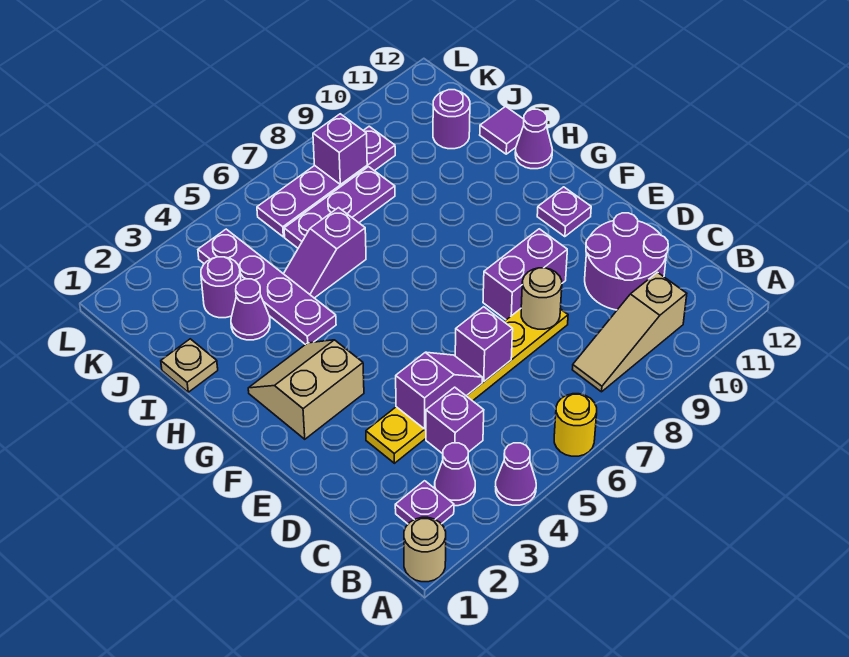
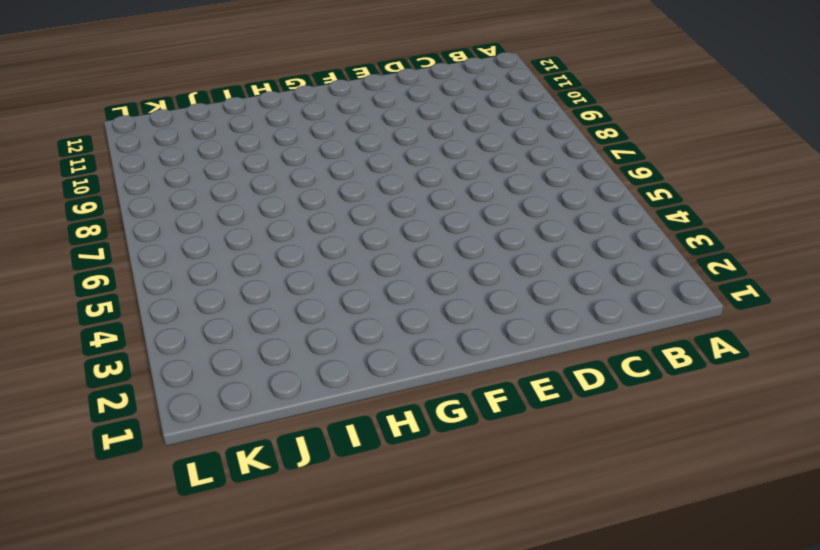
none -> tan 1x1 round brick [404,517,446,582]
none -> purple 1x1 cone [496,443,536,505]
none -> yellow 1x1 round brick [554,394,597,456]

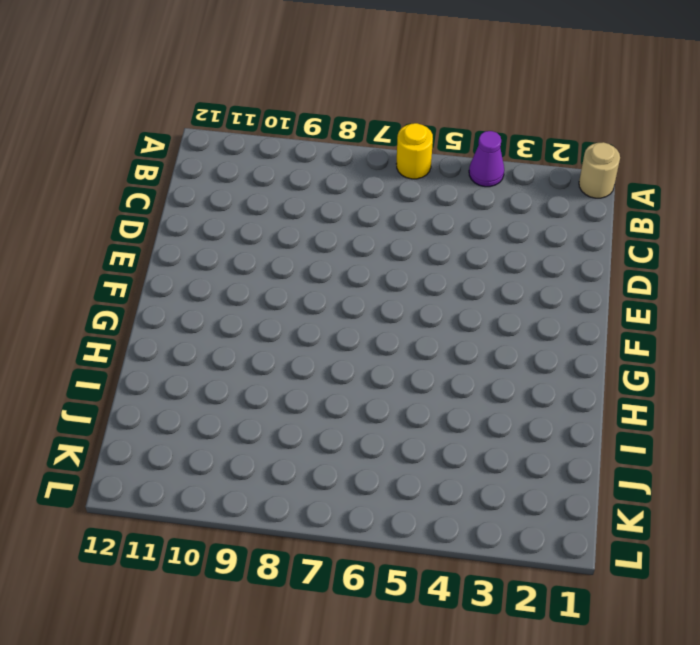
none -> purple 1x1 plate [395,481,454,524]
none -> purple 1x1 cone [435,443,475,506]
none -> tan 1x3 slope [572,272,687,392]

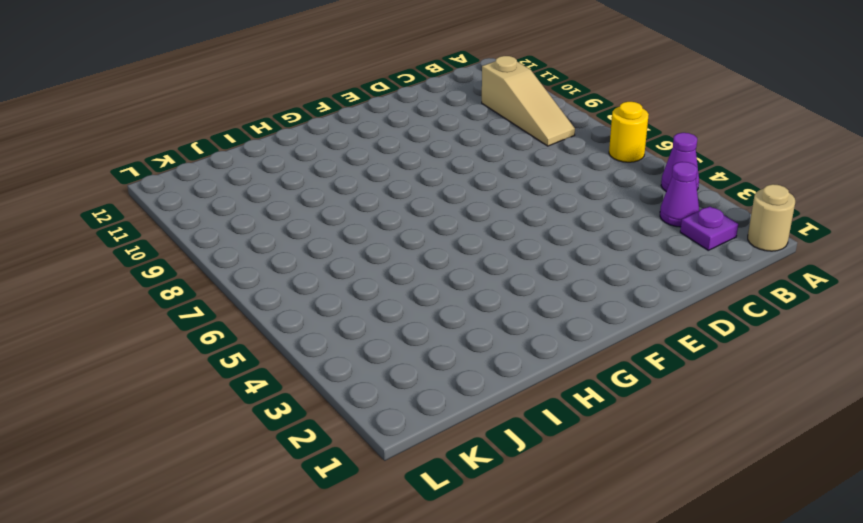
none -> purple 1x1 brick [426,387,484,454]
none -> purple 2x2 round brick [585,213,668,310]
none -> yellow 1x6 plate [366,309,568,463]

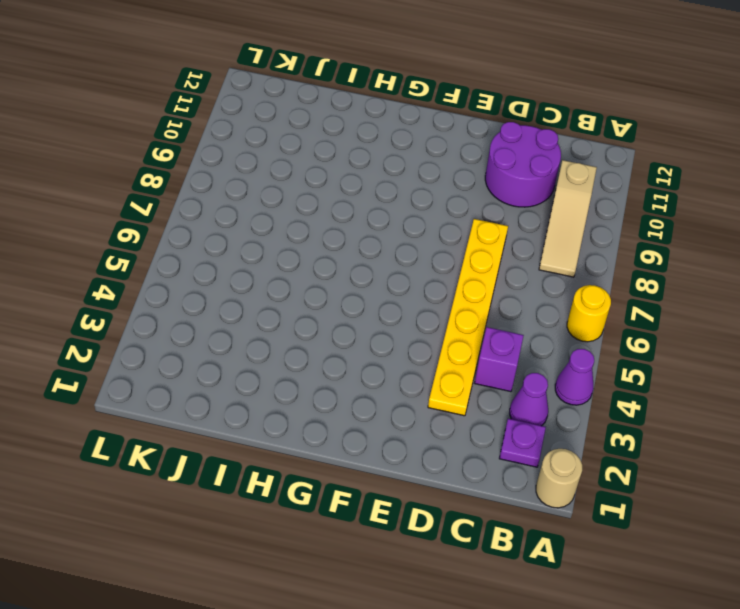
none -> purple 1x2 brick [483,229,567,320]
none -> tan 2x2 slope [248,340,364,439]
none -> purple 1x1 plate [537,187,591,237]

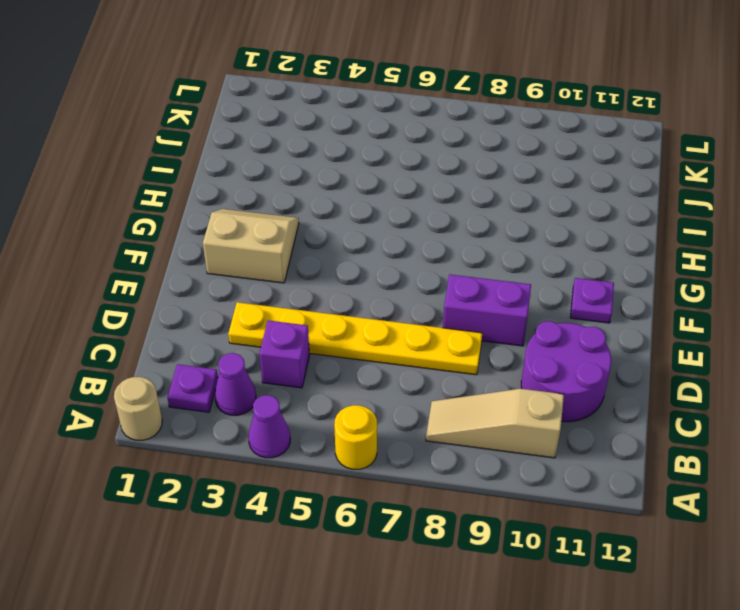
none -> purple 1x4 plate [198,229,336,345]
none -> purple 1x1 cone [515,109,552,169]
none -> tan 1x1 plate [161,339,218,392]

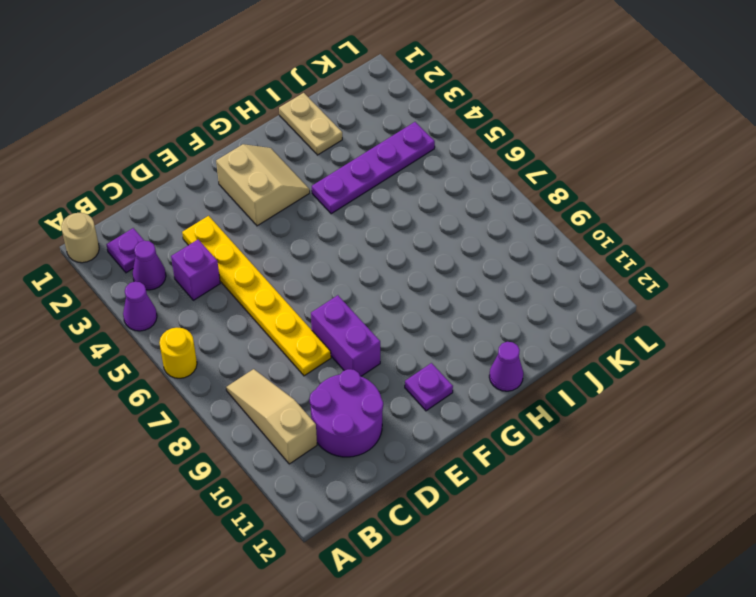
tan 1x2 plate [279,93,342,155] -> tan 1x1 plate [161,339,218,392]
none -> purple 1x1 cone [231,279,270,340]
none -> purple 1x2 slope [284,208,366,298]
none -> purple 1x1 tile [480,107,524,154]

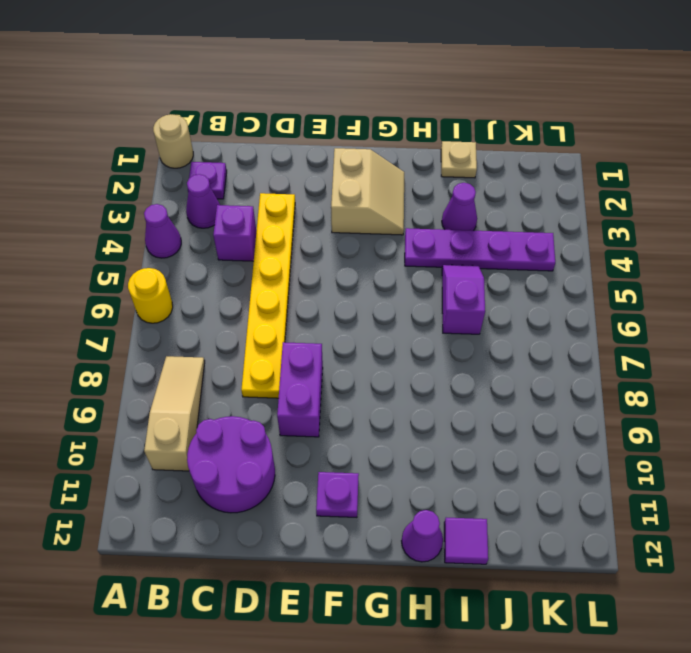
none -> purple 1x1 round brick [201,257,241,318]
none -> purple 1x3 plate [284,167,395,248]
none -> purple 1x1 round brick [433,90,470,149]

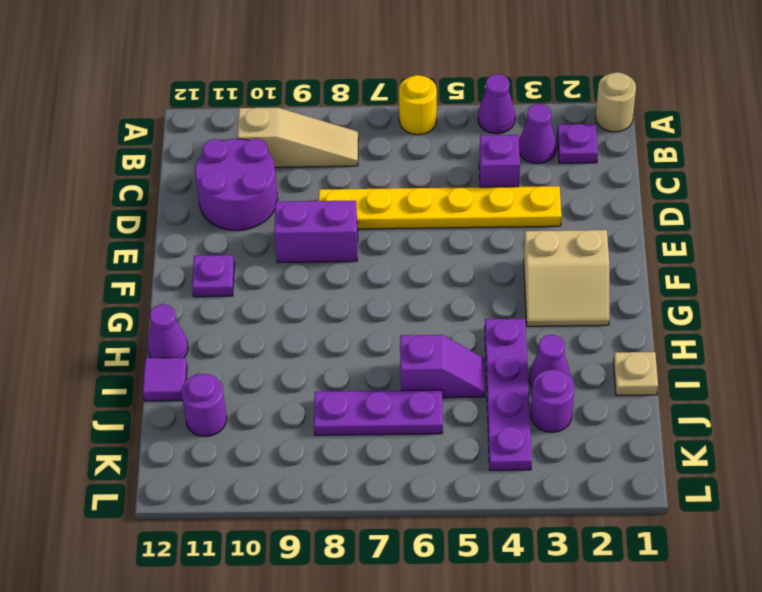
none -> purple 1x4 plate [257,126,395,237]
none -> purple 1x2 slope [396,352,483,429]
none -> purple 1x1 brick [455,307,513,381]

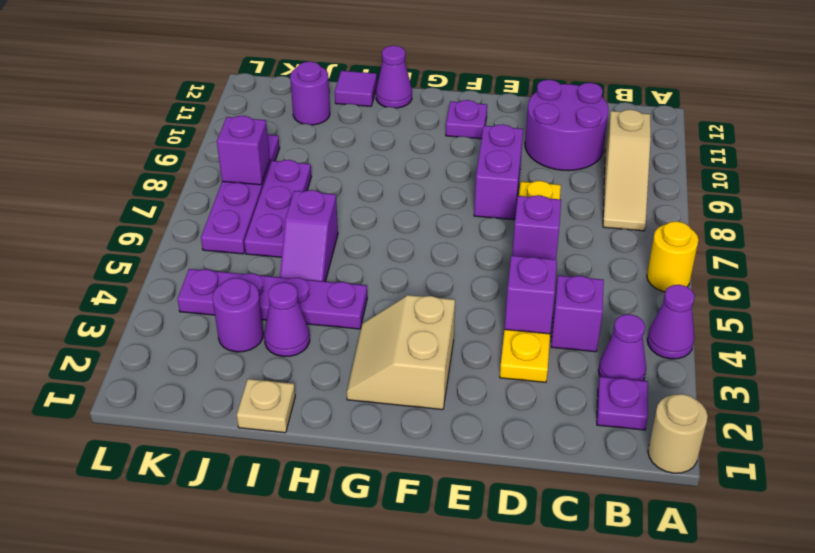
none -> tan 1x1 round brick [521,268,562,329]

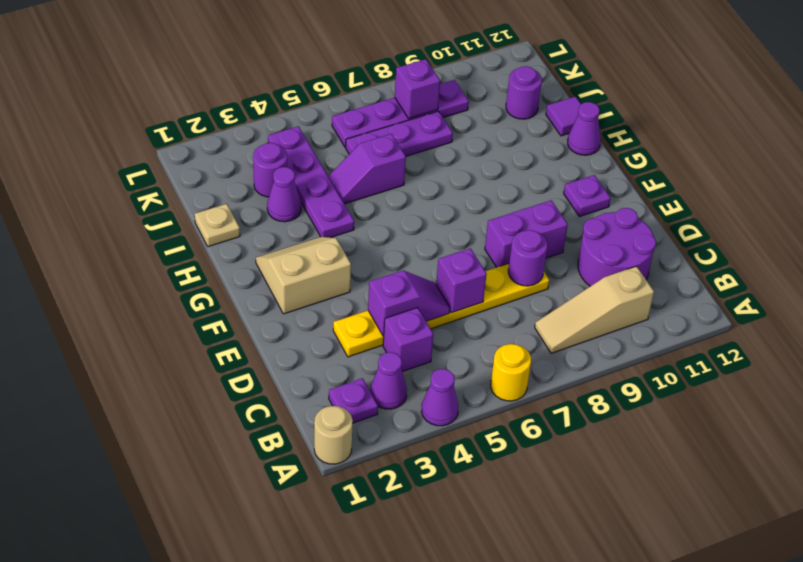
purple 1x1 round brick [508,230,547,286] -> tan 1x1 round brick [521,268,562,329]

